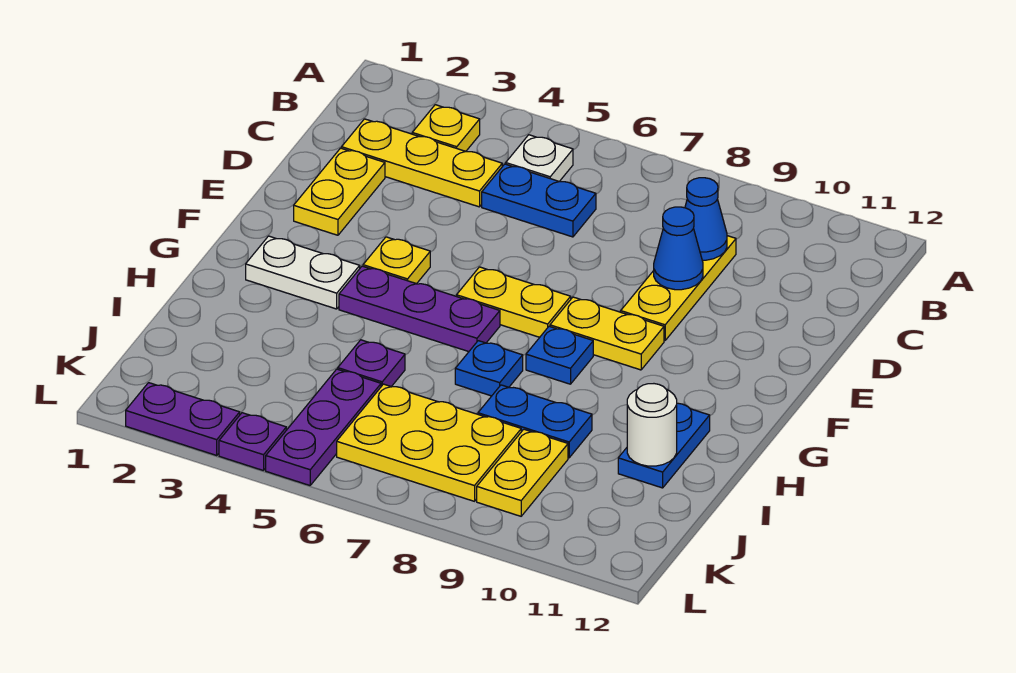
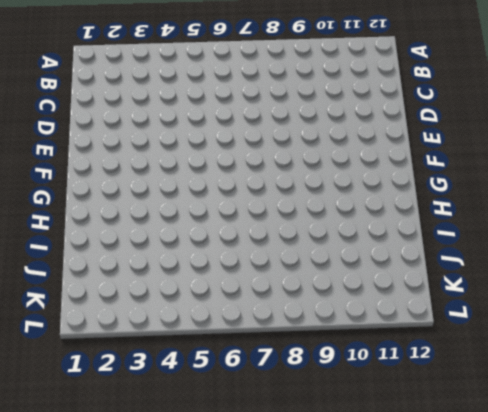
none -> yellow 1x1 plate [412,105,480,151]
none -> white 1x1 plate [506,135,573,181]
none -> yellow 1x3 plate [342,119,502,207]

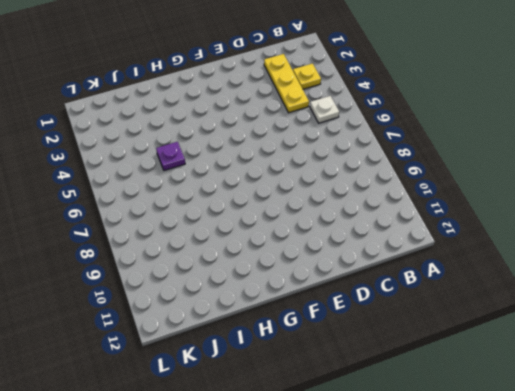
none -> blue 1x2 plate [482,164,596,237]
none -> yellow 1x3 plate [621,236,736,341]
none -> yellow 1x2 plate [294,148,385,235]

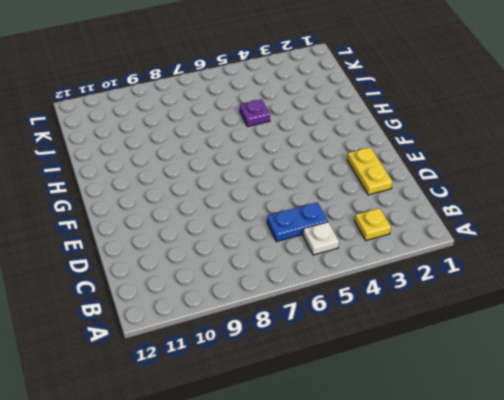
none -> yellow 1x3 plate [342,119,502,207]
none -> yellow 1x3 plate [621,236,736,341]
none -> yellow 1x1 plate [363,237,430,284]

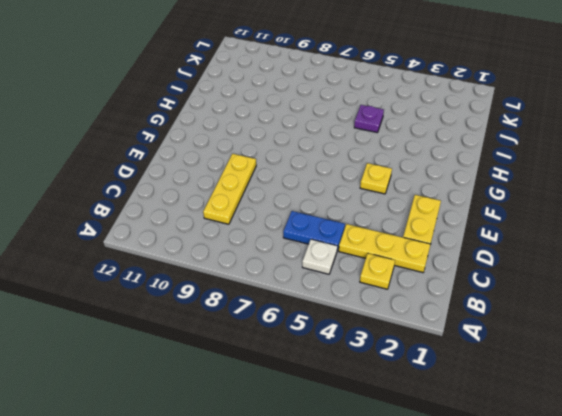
none -> yellow 1x2 plate [457,267,571,337]
none -> yellow 1x2 plate [550,297,664,370]
none -> white 1x2 plate [246,236,360,309]

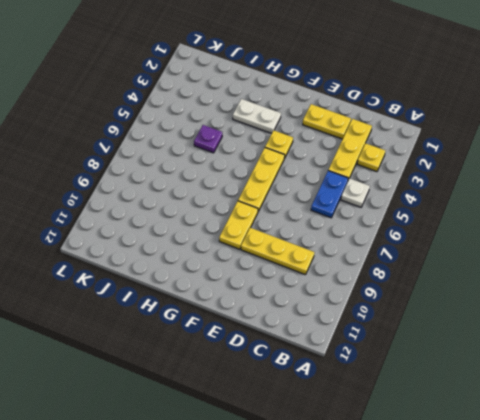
yellow 1x3 plate [238,148,285,211] -> yellow 1x2 plate [457,267,571,337]
white 1x2 plate [233,99,281,133] -> white 1x2 plate turned to [246,236,360,309]
none -> purple 1x3 plate [339,266,500,352]
none -> blue 1x1 plate [526,326,593,384]
none -> blue 1x1 plate [455,341,523,396]

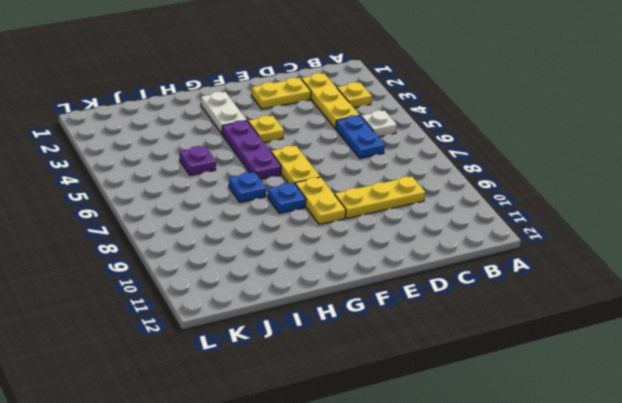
none -> blue 1x2 plate [618,403,710,488]
none -> blue 1x2 plate [478,385,592,458]
none -> purple 1x3 plate [266,369,381,485]

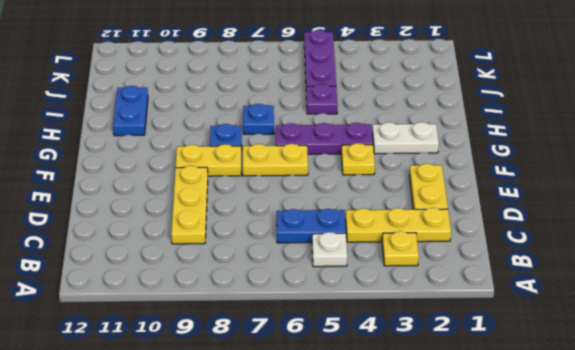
none -> blue 1x2 plate [478,385,592,458]
none -> yellow 2x3 plate [337,384,521,501]
none -> yellow 1x2 plate [477,429,568,516]

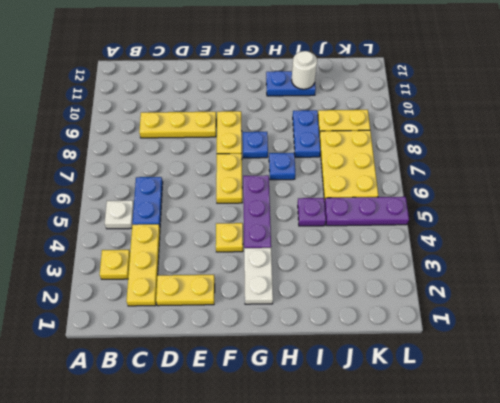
none -> purple 1x2 plate [126,383,240,455]
none -> purple 1x1 plate [219,413,286,471]
none -> blue 1x1 cone [685,178,727,260]

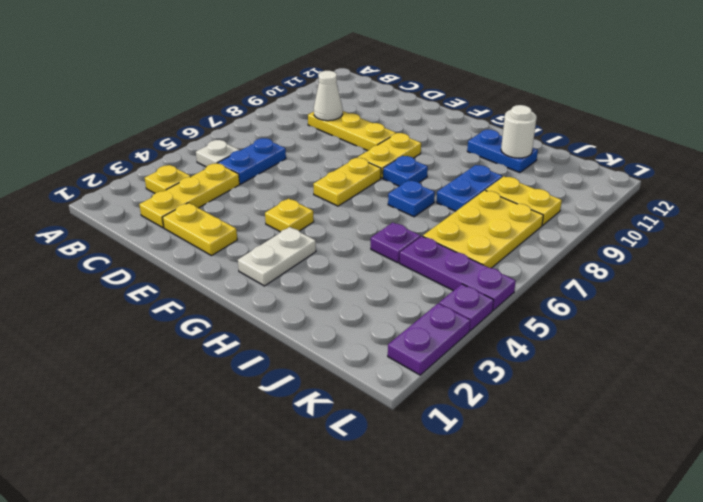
white 1x1 cone [314,71,343,121] -> blue 1x1 cone [685,178,727,260]
none -> purple 1x3 plate [339,266,500,352]
none -> blue 1x1 cone [654,207,703,290]

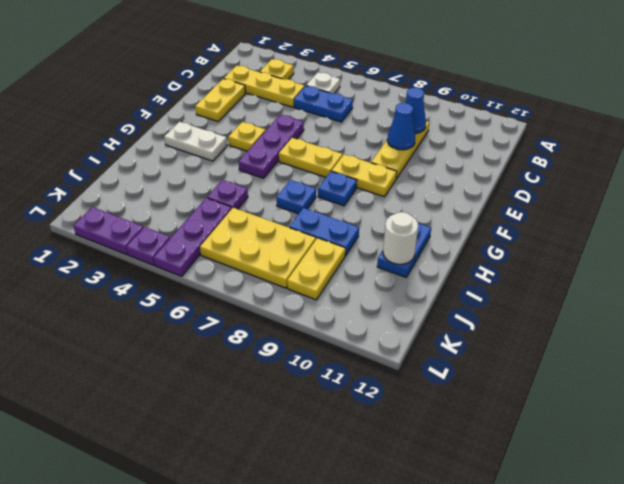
purple 1x3 plate [239,114,304,178] -> purple 1x3 plate turned to [339,266,500,352]

